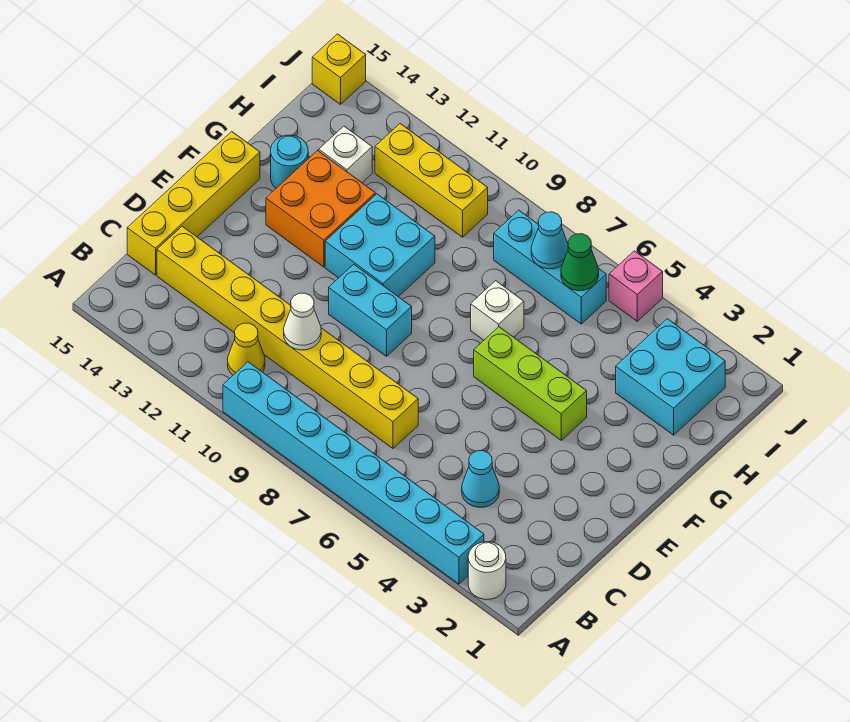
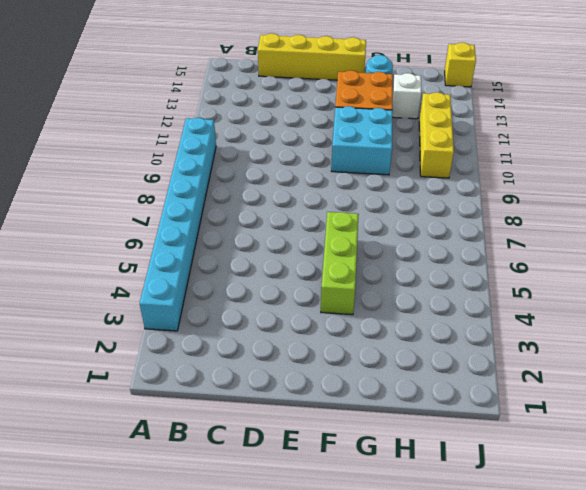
none -> white 1x1 round brick [468,542,506,600]
none -> yellow 1x1 cone [228,323,265,375]
none -> cyan 1x1 cone [462,451,499,507]

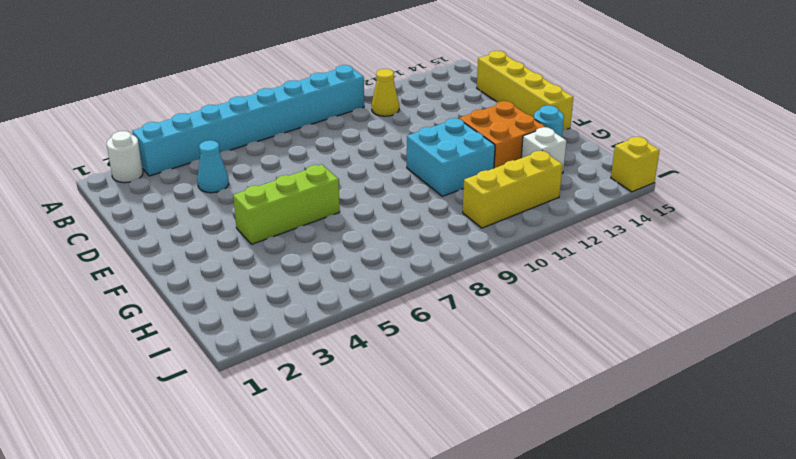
none -> yellow 1x8 brick [157,226,418,448]
none -> cyan 1x2 brick [329,264,412,356]
none -> white 1x1 brick [471,281,524,340]

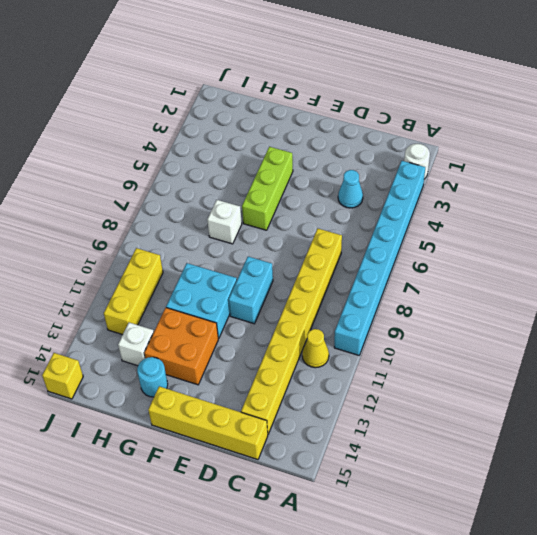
none -> cyan 2x2 brick [616,319,725,435]
none -> cyan 1x3 brick [494,210,606,324]
none -> pink 1x1 brick [609,251,663,321]

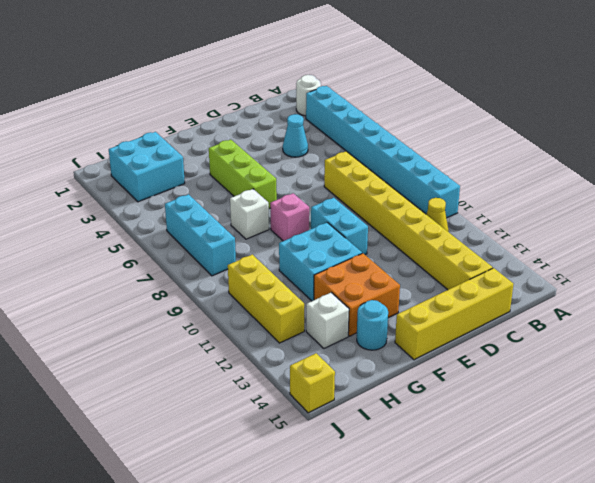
pink 1x1 brick [270,193,309,241] -> pink 1x1 brick moved to [609,251,663,321]
none -> white 1x1 cone [284,293,321,350]
none -> green 1x1 cone [561,234,599,291]
none -> cyan 1x1 cone [531,212,568,269]

